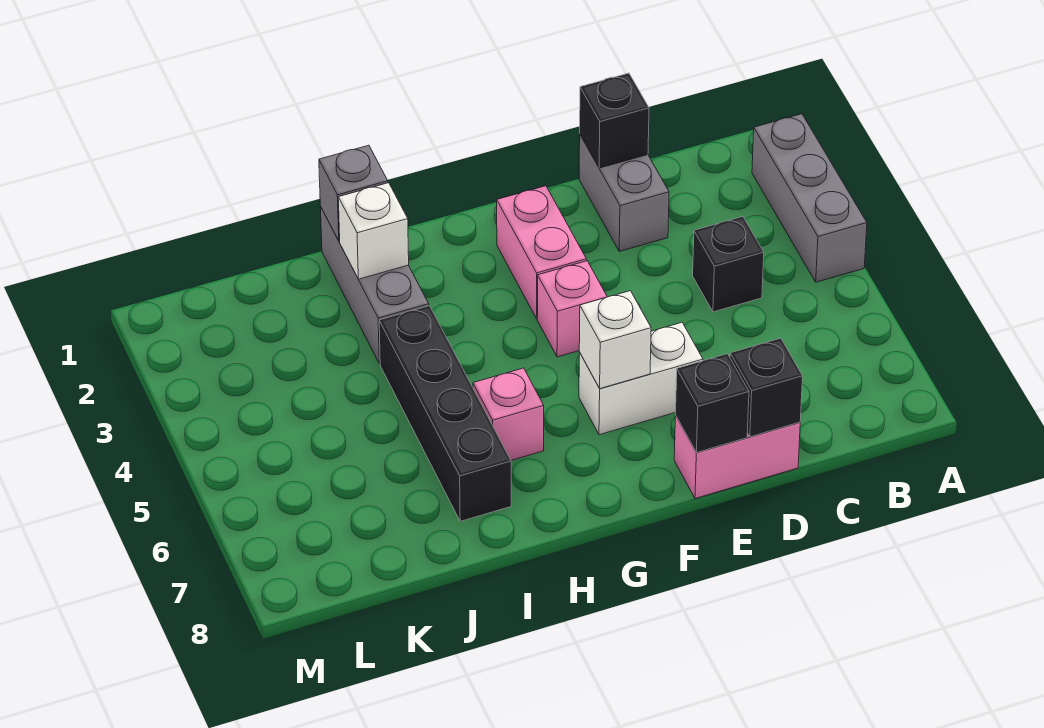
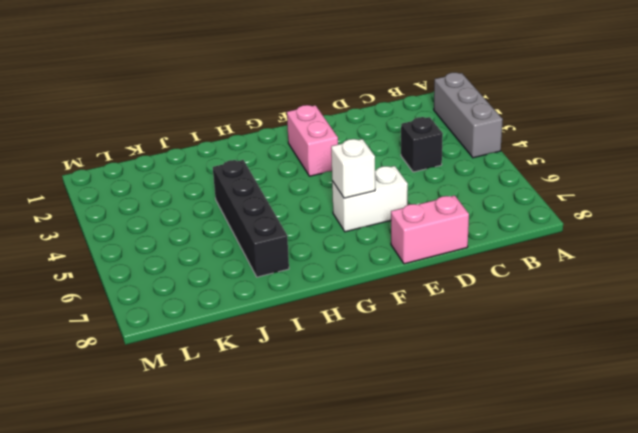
none -> grey 1x2 brick [579,135,669,251]
none -> pink 1x1 brick [537,261,607,357]
none -> pink 1x1 brick [473,368,544,460]

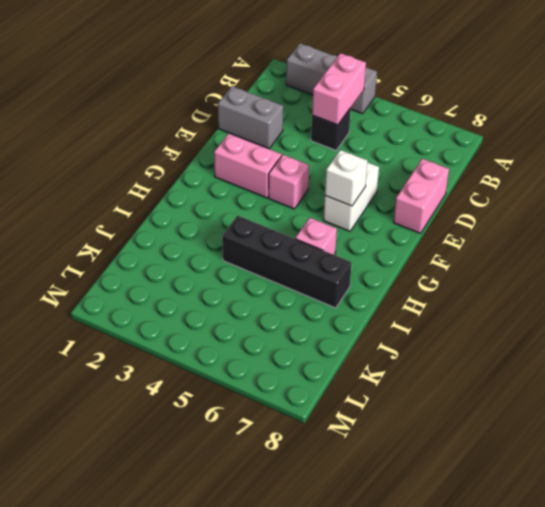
pink 1x2 brick [312,53,366,125] -> none
none -> grey 1x3 brick [320,206,429,364]
none -> black 1x1 brick [580,73,649,168]
none -> black 1x1 brick [730,338,803,437]

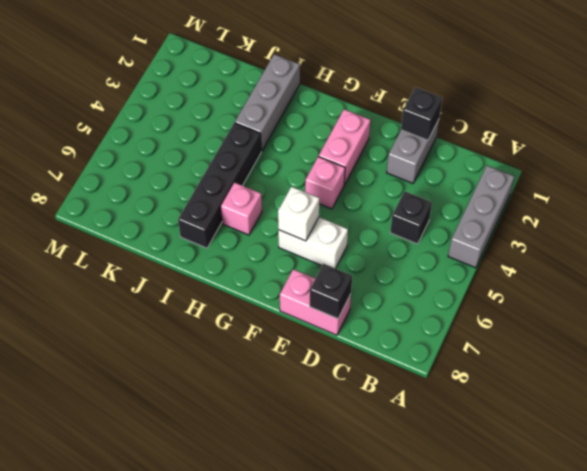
none -> black 1x1 brick [676,354,749,453]
none -> grey 1x1 brick [319,145,388,241]
none -> white 1x1 brick [338,183,409,279]

